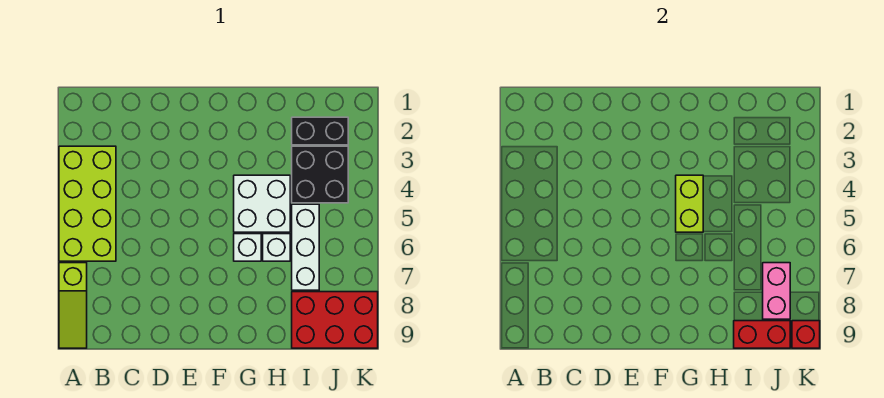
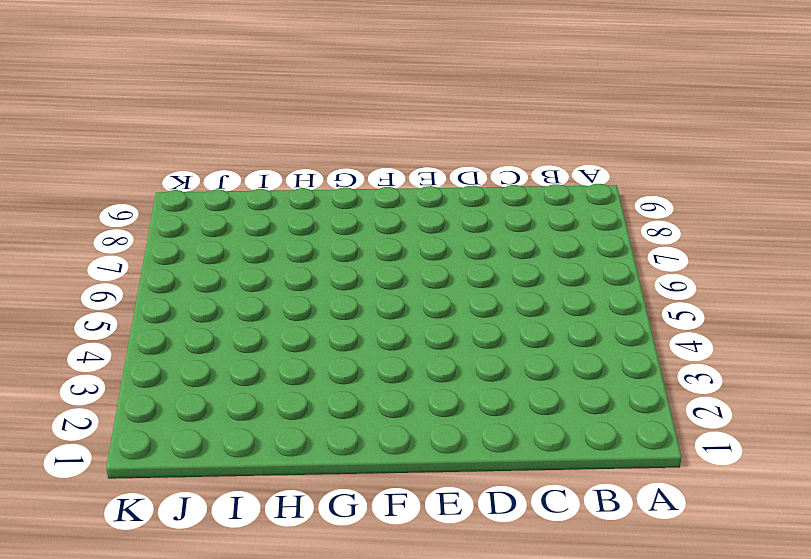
none -> lime 2x4 brick [59,146,116,261]
none -> lime 1x3 slope [59,263,87,348]
none -> white 2x2 brick [234,175,290,232]

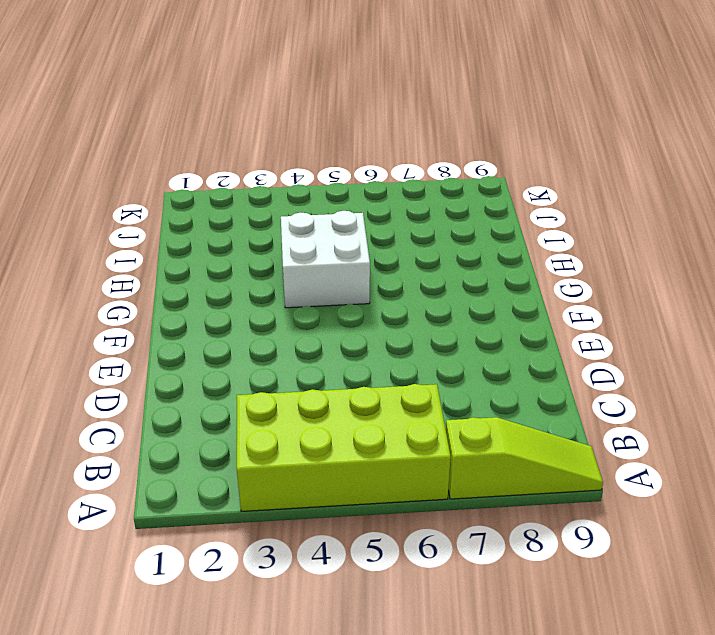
none -> white 1x1 brick [234,234,261,261]
none -> white 1x1 brick [263,234,290,261]
none -> black 1x2 brick [292,117,348,145]

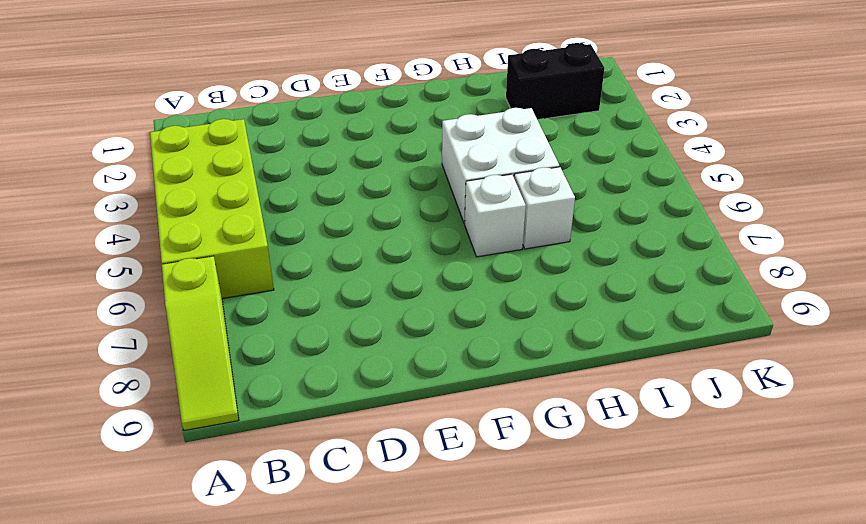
none -> black 2x2 brick [292,146,348,203]
none -> white 1x3 brick [292,204,319,290]
none -> red 2x3 brick [292,292,378,348]

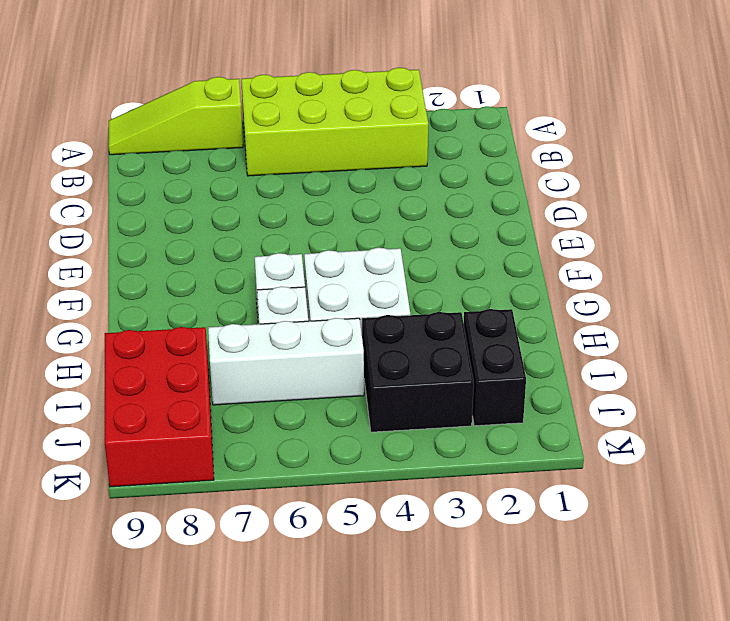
none -> lime 1x2 brick [676,175,703,232]
none -> red 1x2 brick [734,321,790,348]
none -> pink 1x2 brick [763,263,790,319]

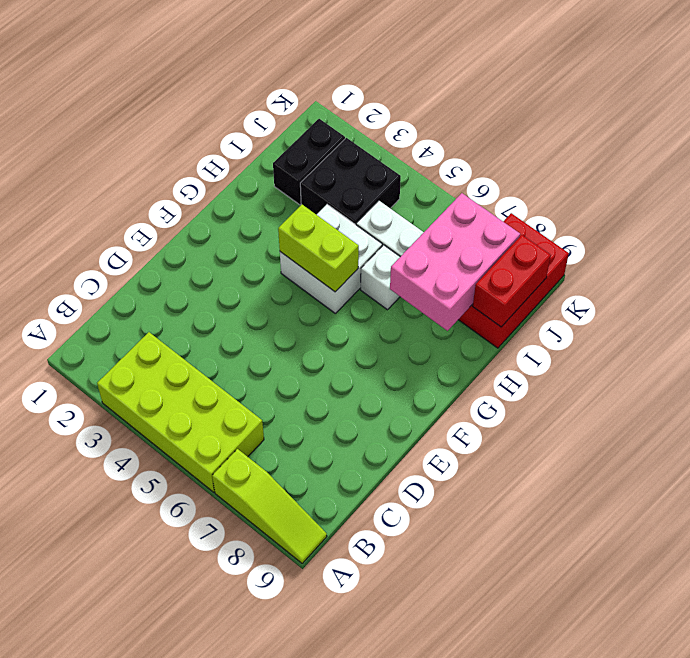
pink 2x3 brick [390,193,520,331] -> pink 1x2 brick [763,263,790,319]
none -> white 1x1 brick [234,234,261,261]
none -> red 1x1 brick [792,321,820,348]

